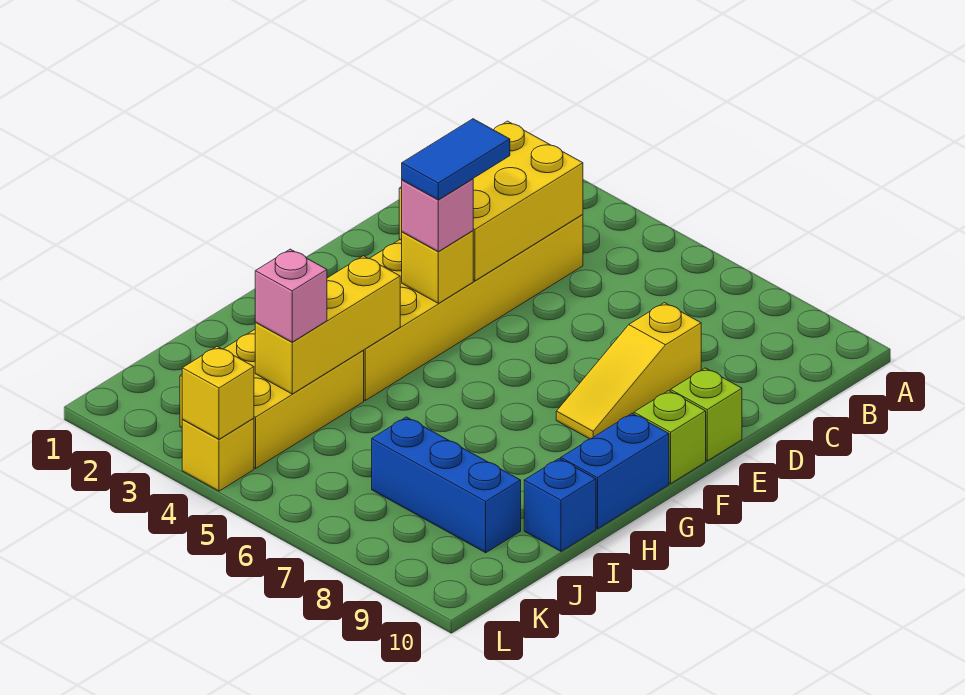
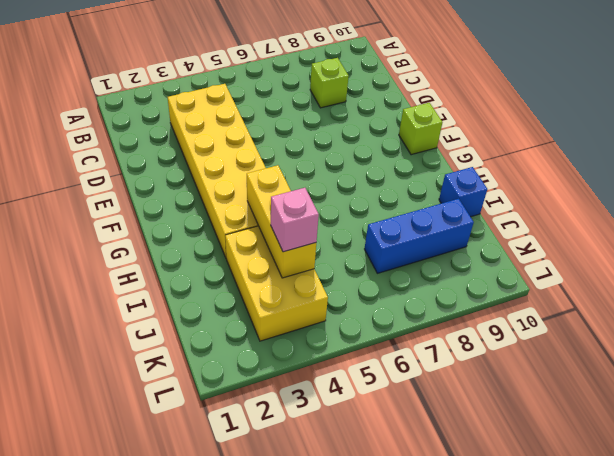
lime 1x1 brick [310,58,349,108] -> lime 1x1 brick moved to [670,368,742,461]
none -> yellow 1x3 slope [556,303,701,439]
none -> blue 1x2 brick [561,413,669,529]
none -> yellow 1x1 brick [182,418,254,491]

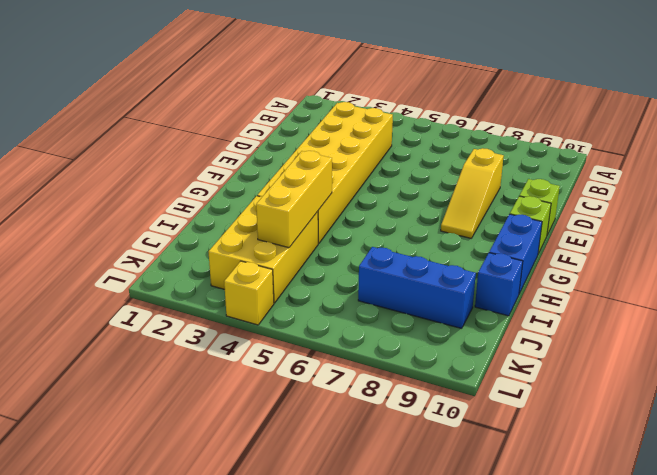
none -> yellow 2x3 brick [399,121,583,281]
none -> yellow 1x1 brick [402,231,473,303]
none -> yellow 1x1 brick [182,346,254,439]

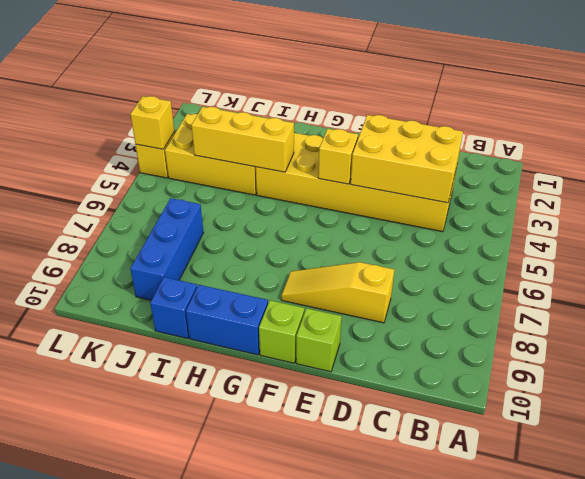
none -> pink 1x1 brick [402,179,473,252]
none -> pink 1x1 brick [255,249,327,342]
none -> blue 1x2 tile [402,119,510,200]

